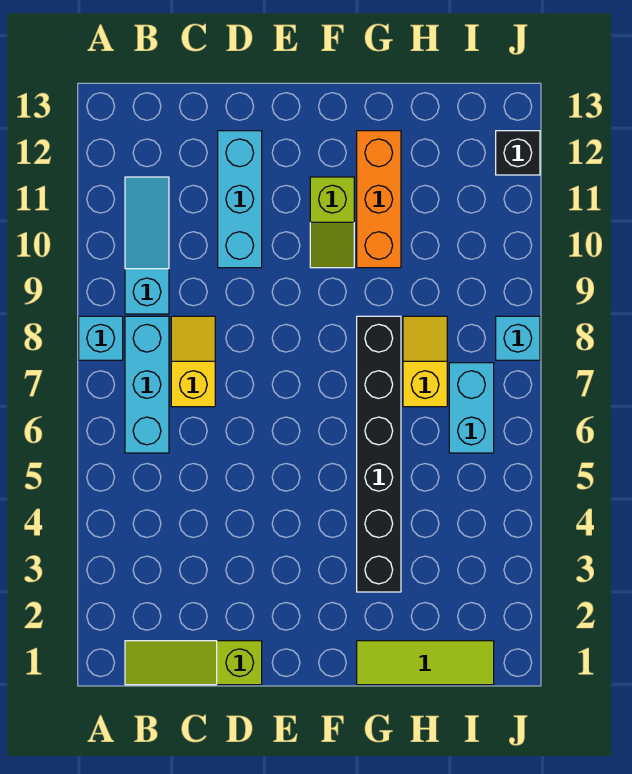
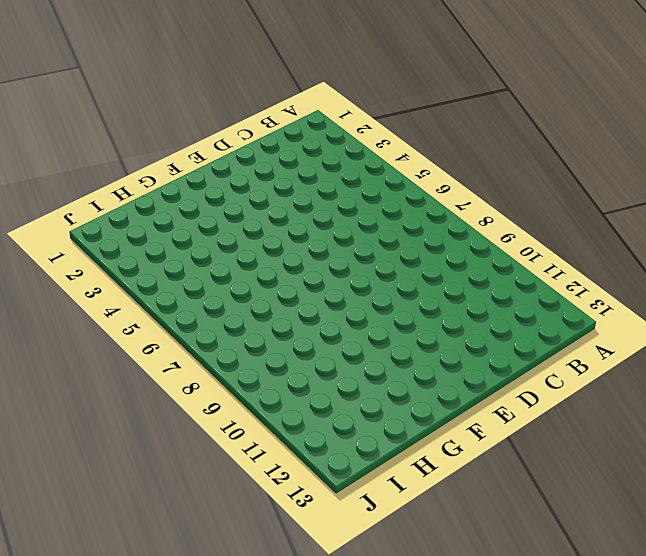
none -> cyan 1x1 brick [79,316,123,360]
none -> lime 1x3 slope [125,641,262,685]
none -> cyan 1x3 brick [125,316,169,453]

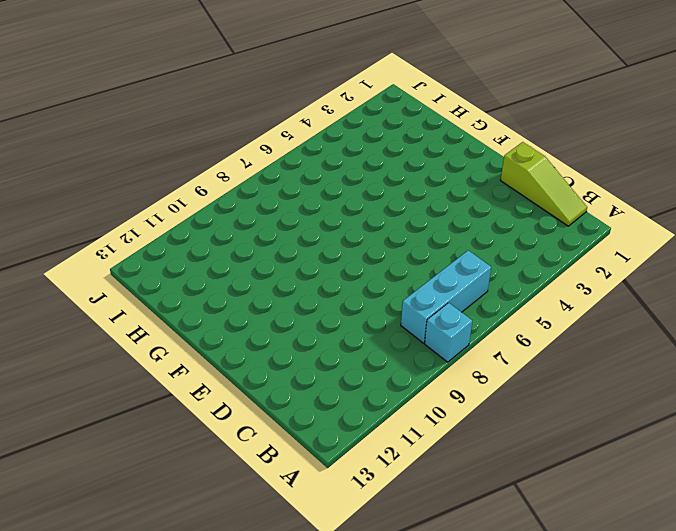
none -> cyan 1x3 slope [125,177,169,314]
none -> yellow 1x2 slope [171,316,215,407]
none -> cyan 1x3 brick [218,131,262,268]

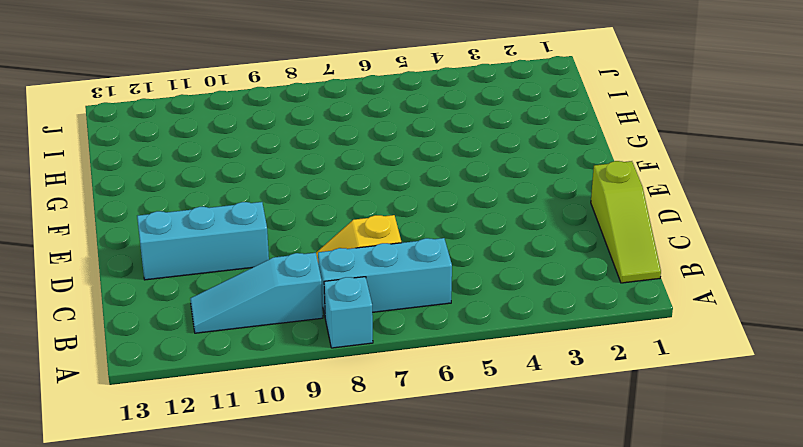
none -> lime 1x2 slope [310,177,354,268]
none -> lime 1x3 tile [357,641,494,685]
none -> black 1x6 brick [357,316,401,592]

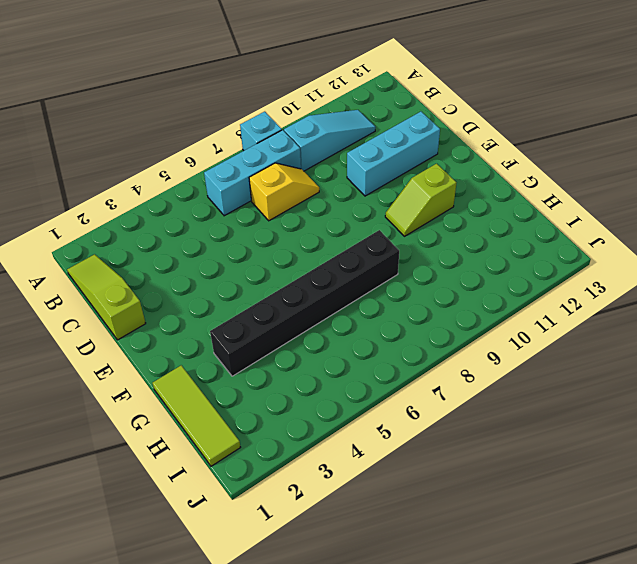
none -> orange 1x3 brick [357,131,401,268]
none -> yellow 1x2 slope [403,316,447,407]
none -> cyan 1x2 brick [449,363,494,453]

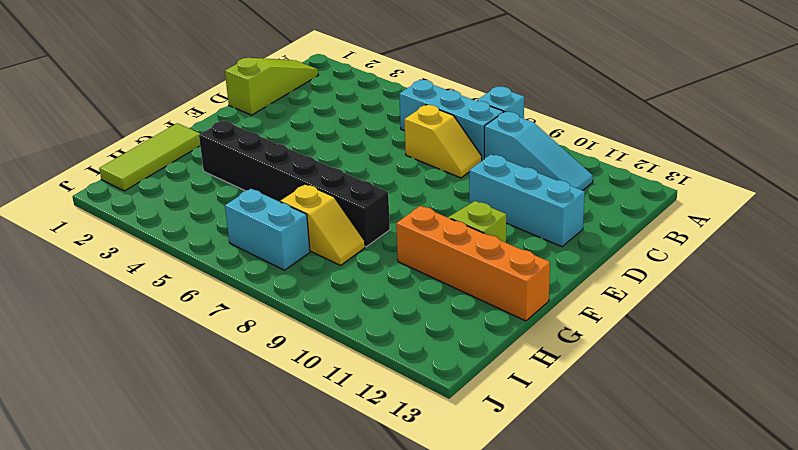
orange 1x4 brick [396,206,550,321] -> orange 1x3 brick [357,131,401,268]
none -> cyan 1x1 brick [496,316,540,360]
none -> black 1x1 brick [496,131,540,175]

